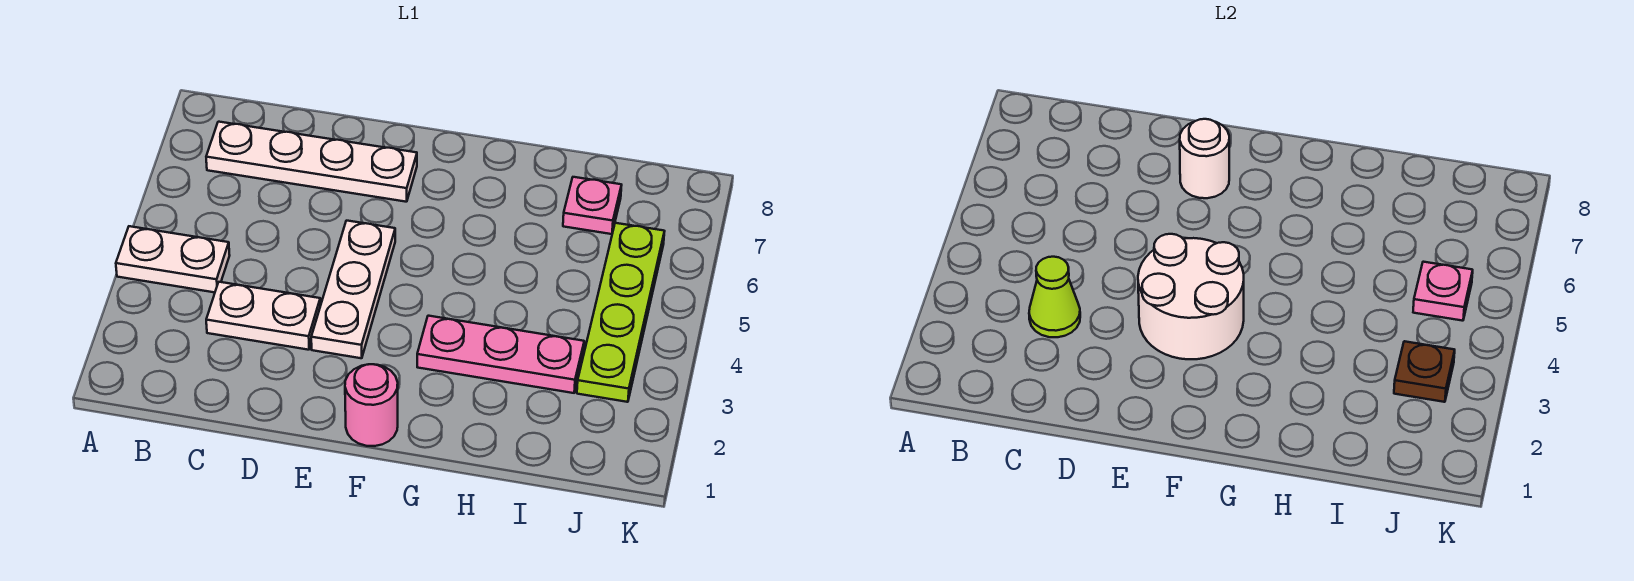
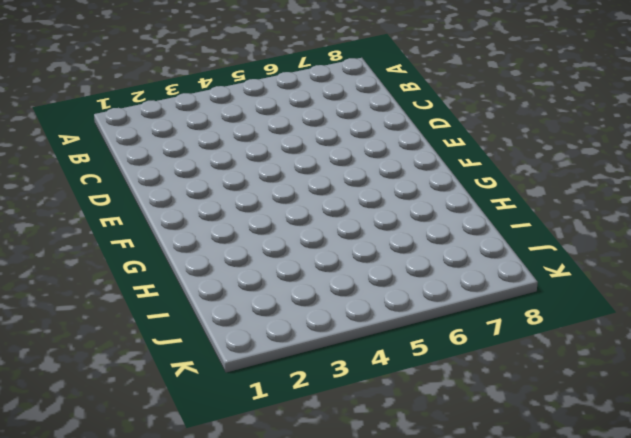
none -> white 1x2 plate [116,226,230,292]
none -> white 1x4 plate [206,122,417,202]
none -> white 1x2 plate [206,282,320,350]

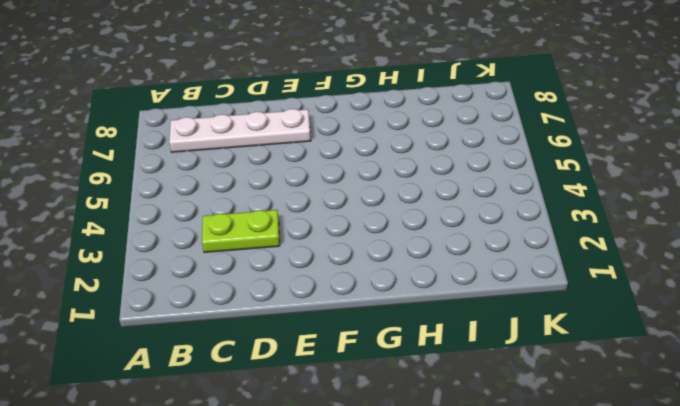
lime 1x2 plate [202,210,280,252] -> white 1x2 plate [206,282,320,350]
none -> white 1x2 plate [116,226,230,292]
none -> white 1x3 plate [311,221,395,358]
none -> pink 1x1 round brick [345,364,398,446]

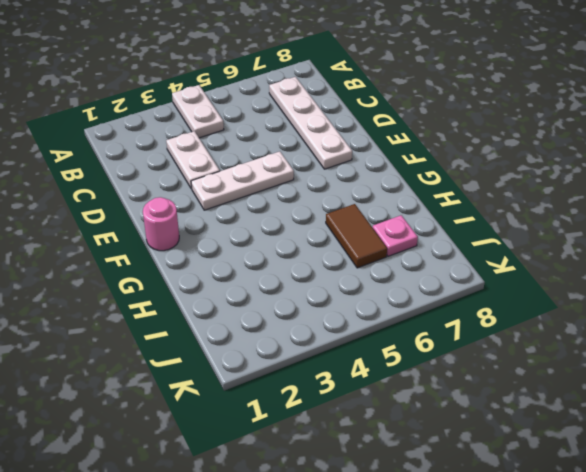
brown 1x2 tile [326,204,387,268] -> none
none -> pink 1x3 plate [417,316,584,393]
none -> lime 1x4 plate [577,223,665,402]
none -> lime 1x1 cone [1029,257,1080,337]

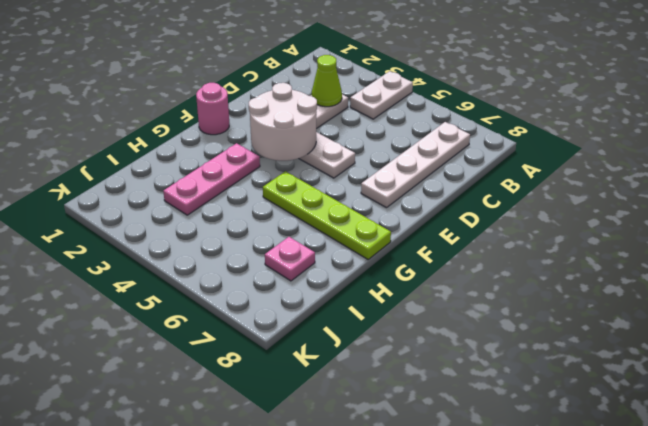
lime 1x4 plate [263,171,391,259] -> lime 1x4 plate moved to [577,223,665,402]
none -> white 1x1 round brick [1180,119,1229,198]
none -> brown 1x1 plate [1394,341,1455,402]
none -> pink 1x1 plate [1413,262,1473,321]

